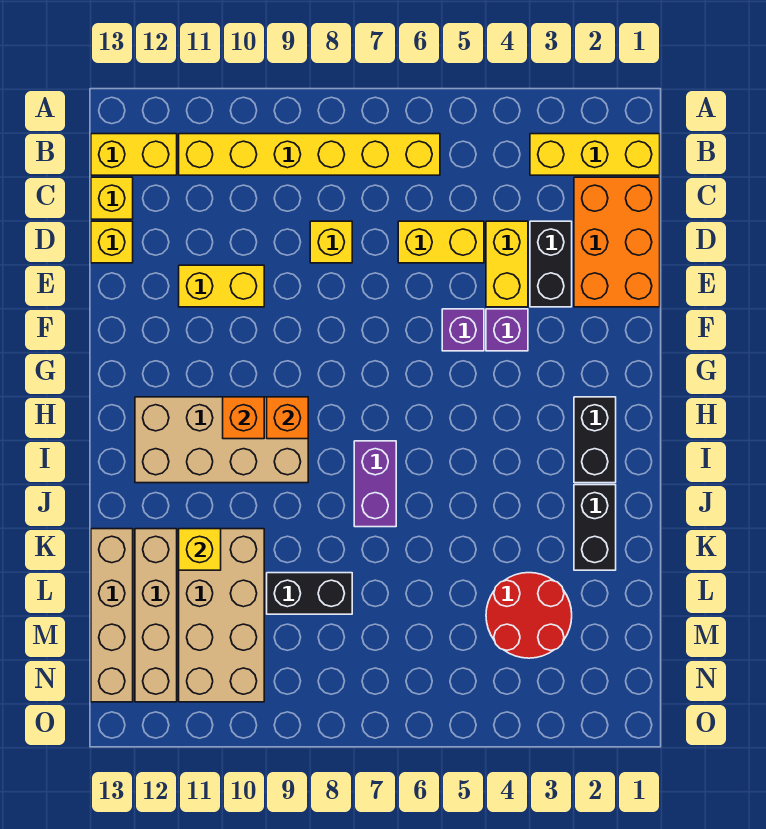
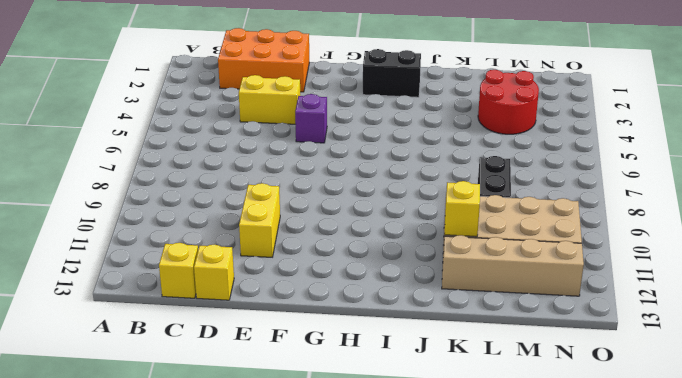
none -> yellow 1x3 brick [530,134,660,175]
none -> yellow 1x6 brick [179,134,440,175]
none -> yellow 1x2 brick [91,134,177,175]

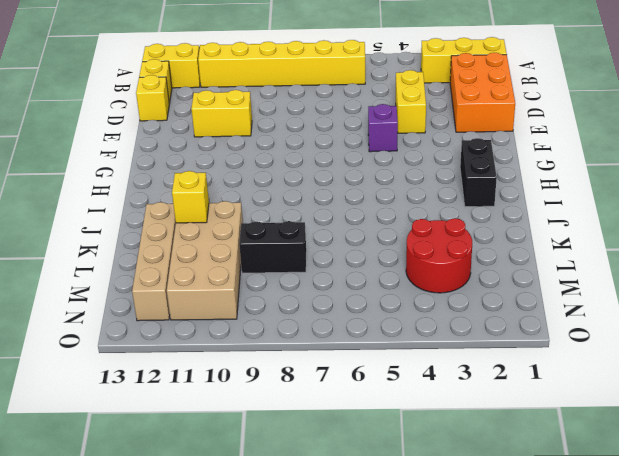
none -> black 1x2 brick [530,221,572,307]
none -> yellow 1x2 brick [398,221,484,263]
none -> yellow 1x1 brick [310,221,352,263]

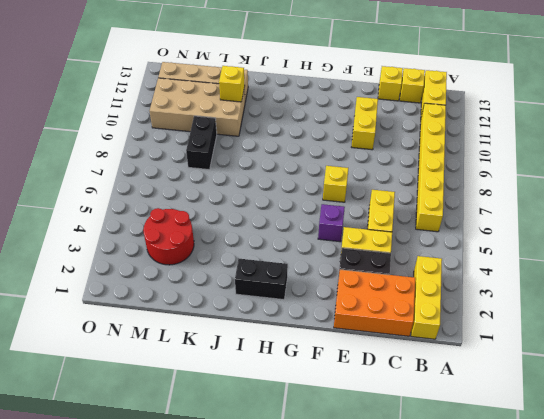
yellow 1x1 brick [323,166,348,202] -> yellow 1x1 brick moved to [310,221,352,263]
none -> purple 1x1 brick [486,309,528,351]
none -> tan 2x4 brick [135,397,308,483]
none -> purple 1x2 brick [354,441,396,527]

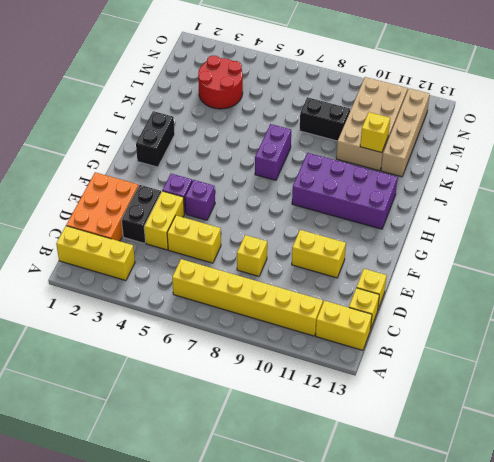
purple 2x4 brick [292,153,398,229] -> tan 2x4 brick [135,397,308,483]
none -> black 1x2 brick [574,485,616,570]
none -> tan 1x4 brick [91,529,133,702]
none -> orange 1x1 brick [267,397,308,439]

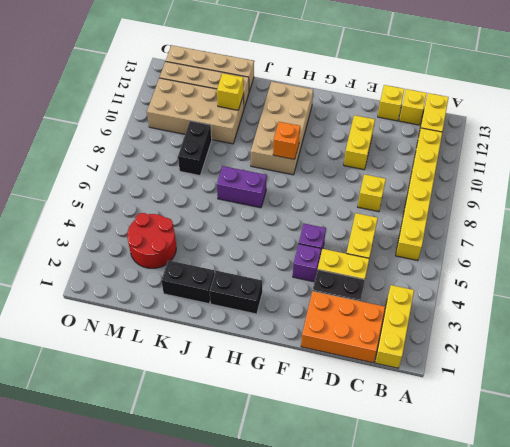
none -> orange 1x1 brick [223,397,264,439]

